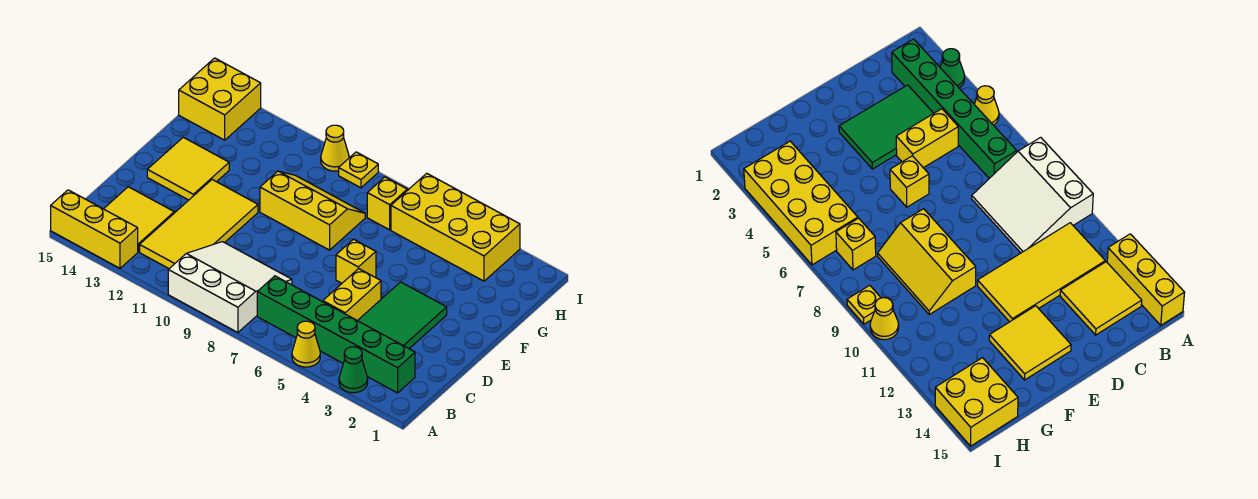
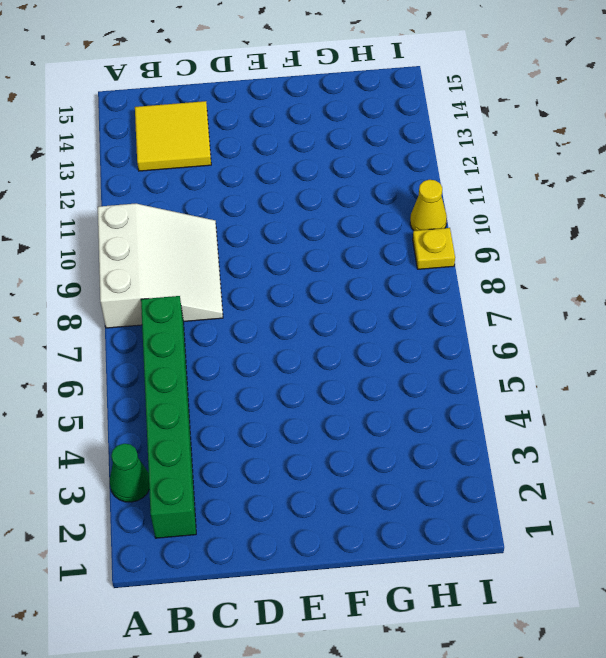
none -> yellow 1x1 cone [292,321,320,367]
none -> yellow 1x3 brick [51,190,138,268]
none -> yellow 2x4 tile [140,180,258,269]

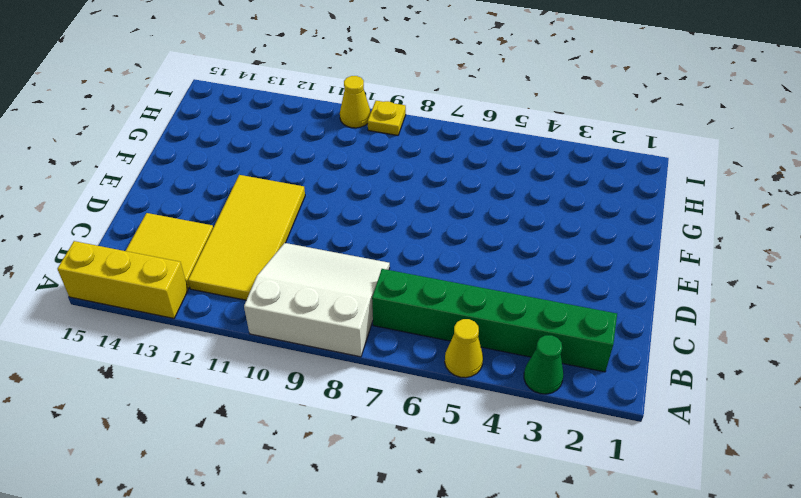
none -> green 2x3 tile [358,282,447,349]
none -> yellow 1x2 brick [323,269,381,321]
none -> yellow 1x1 brick [336,239,376,283]

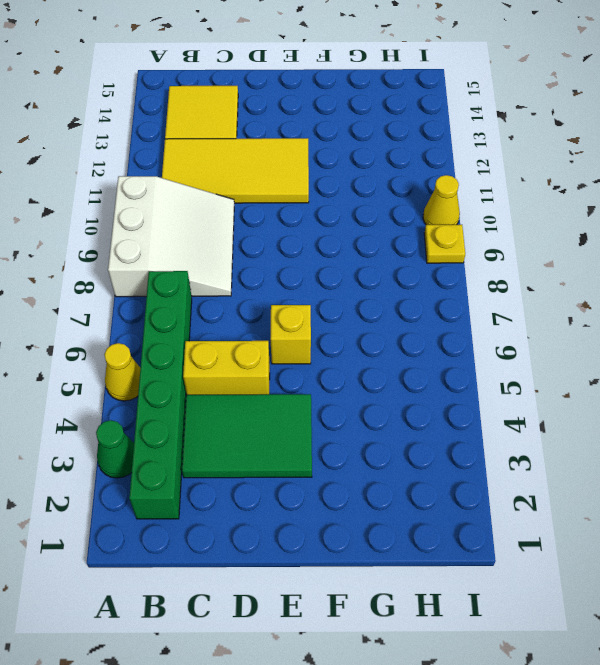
none -> yellow 1x3 brick [51,190,138,268]
none -> yellow 2x2 tile [147,137,229,200]
none -> yellow 2x3 slope [260,171,365,250]

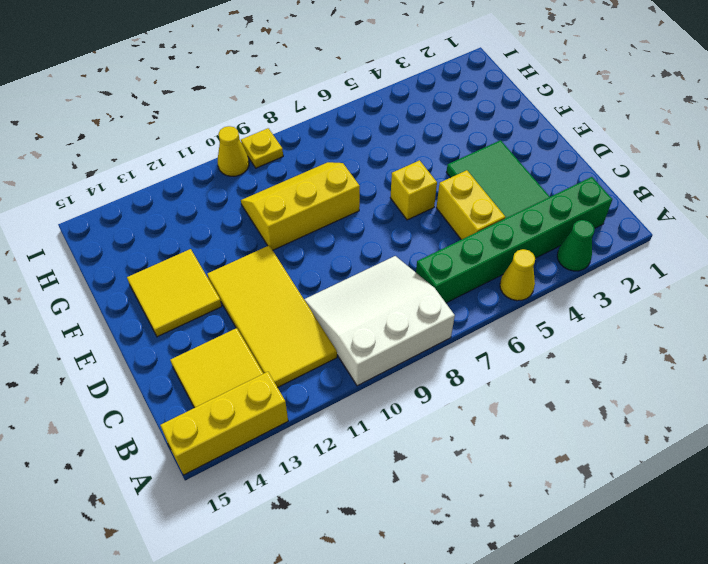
none -> yellow 2x4 brick [391,173,520,281]
none -> yellow 1x1 brick [367,177,407,230]
none -> yellow 2x2 brick [179,58,261,140]

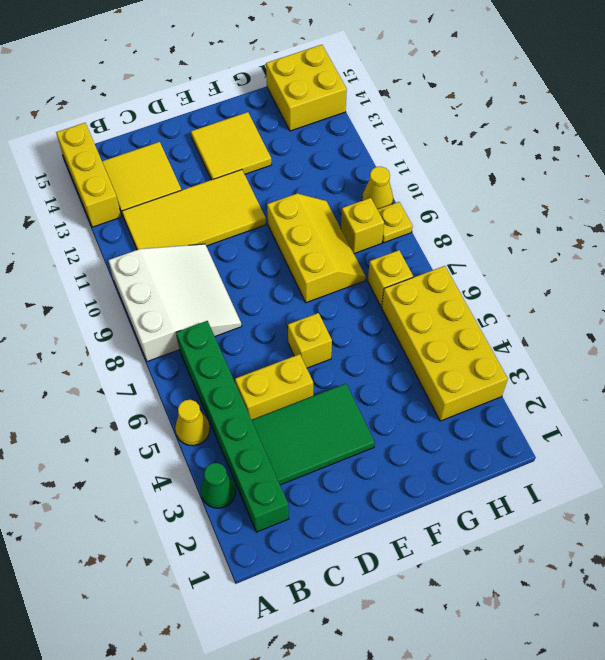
yellow 1x1 brick [341,198,384,254] -> none

